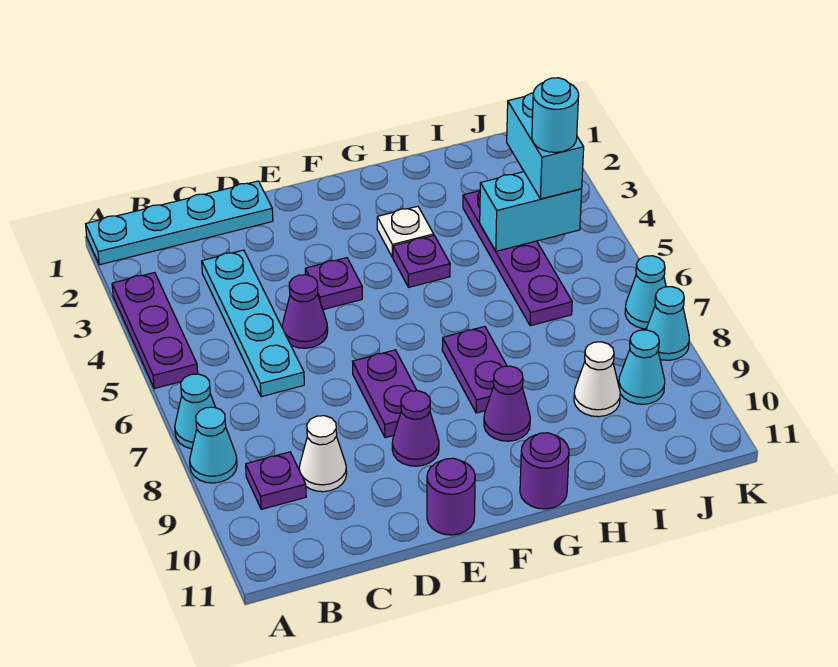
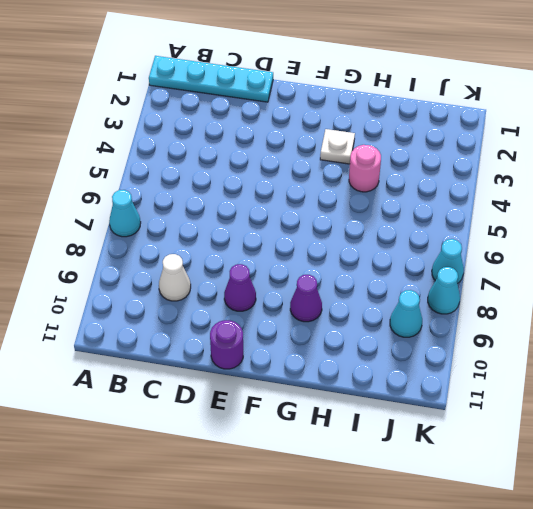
pink 1x1 round brick [349,145,381,192] -> none
none -> purple 1x3 plate [112,273,198,389]
none -> cyan 1x1 cone [190,407,237,483]
none -> purple 1x1 plate [246,452,306,509]

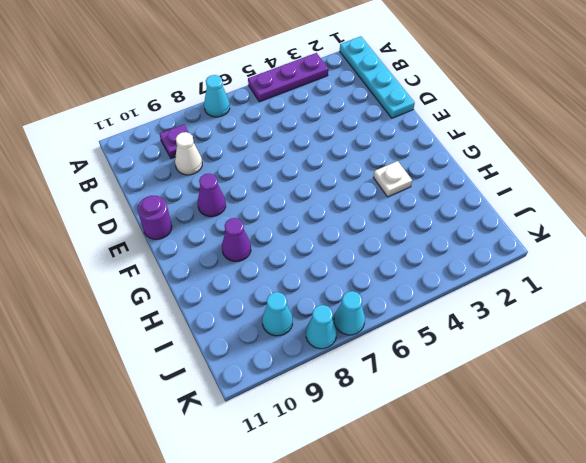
none -> cyan 1x1 cone [190,407,237,483]
none -> cyan 1x4 plate [202,250,304,397]
none -> purple 1x1 cone [282,275,328,348]

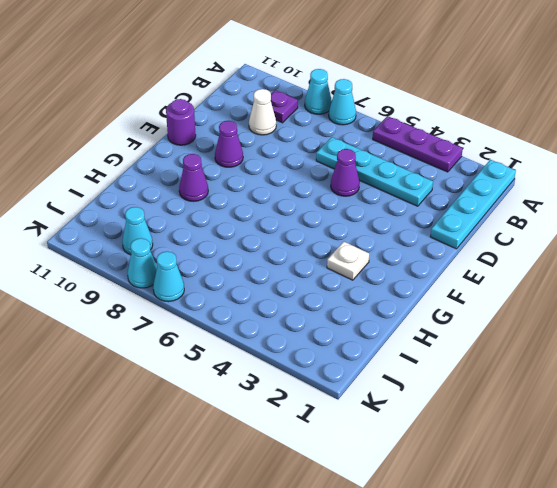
none -> purple 1x1 plate [305,258,362,309]
none -> purple 1x2 plate [353,350,417,438]
none -> purple 1x1 plate [393,236,450,287]

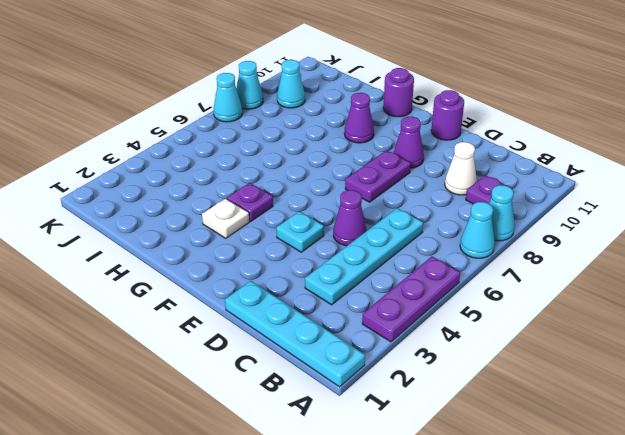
cyan 1x1 plate [276,211,324,252] -> purple 1x1 plate [305,258,362,309]
none -> purple 1x2 plate [442,326,507,413]
none -> purple 1x4 plate [463,191,572,326]
none -> white 1x1 cone [574,342,620,417]

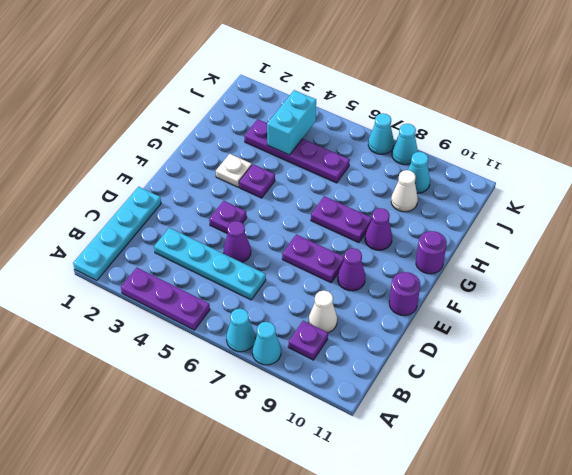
none -> cyan 1x2 brick [507,93,584,199]
none -> cyan 1x1 round brick [532,78,579,152]

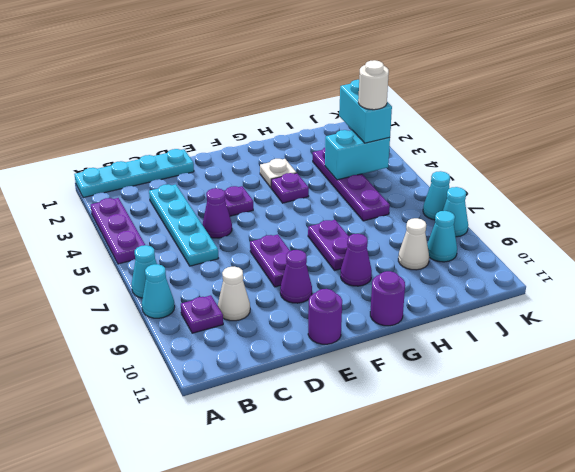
white 1x1 round brick [358,60,389,110] -> cyan 1x1 round brick [532,78,579,152]

